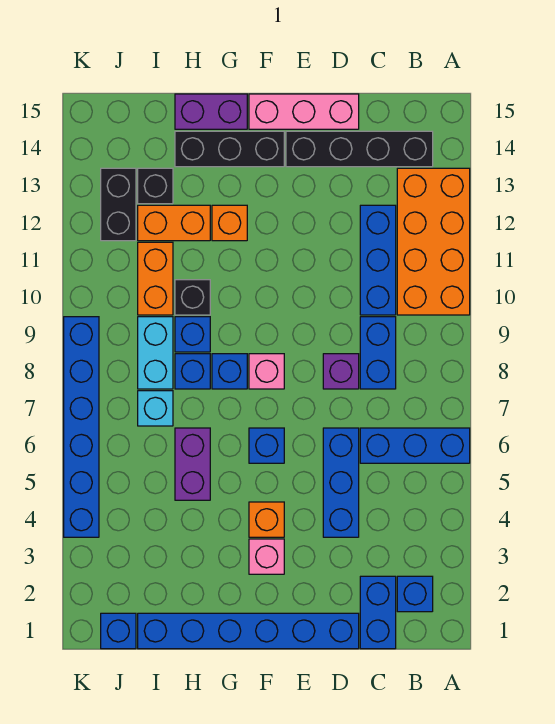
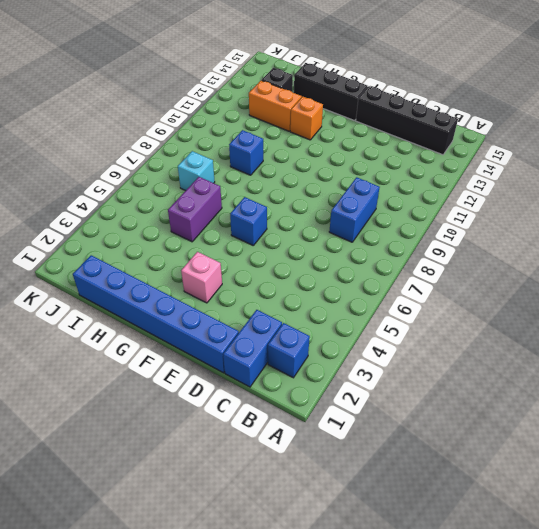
none -> blue 1x3 brick [360,428,470,463]
none -> orange 2x4 brick [397,168,470,315]
none -> blue 1x3 brick [360,205,396,315]
none -> blue 1x3 brick [323,428,359,537]

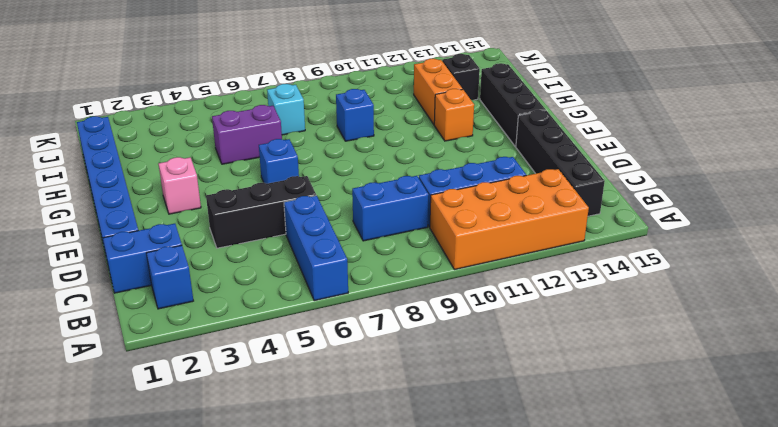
black 1x3 brick [206,176,316,248] -> blue 1x3 brick [323,428,359,537]
none -> purple 1x1 brick [323,354,359,389]
none -> pink 1x3 brick [249,94,359,129]
none -> orange 1x1 brick [249,502,284,537]
none -> pink 1x1 brick [249,354,284,389]

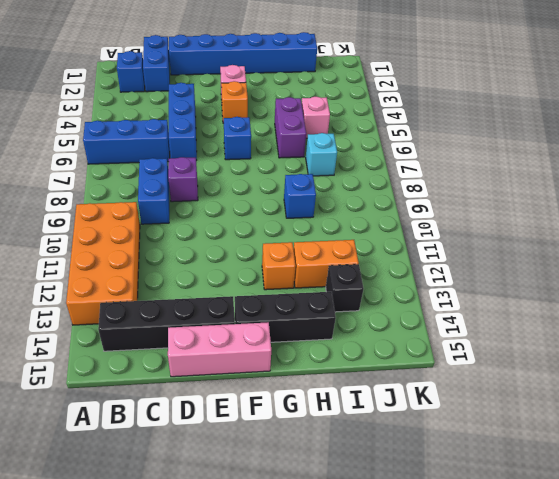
pink 1x1 brick [302,97,330,138] -> pink 1x1 brick moved to [249,354,284,389]
none -> blue 1x3 brick [360,205,396,315]
none -> blue 1x1 brick [212,354,247,389]
none -> purple 1x2 brick [175,94,247,129]
none -> blue 1x1 brick [175,354,210,389]

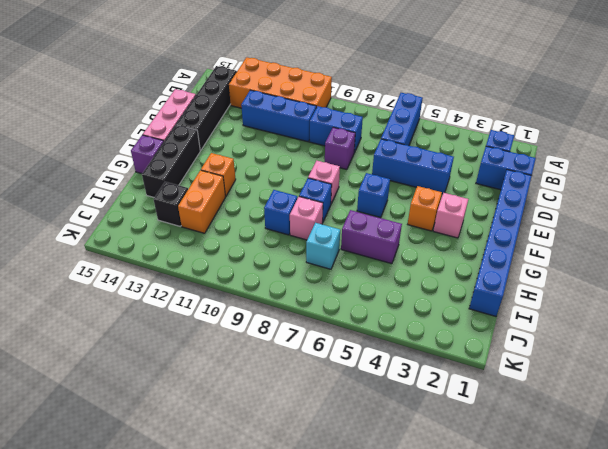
purple 1x1 brick [131,135,164,174] -> purple 1x2 brick [175,94,247,129]
pink 1x1 brick [290,197,323,240] -> blue 1x1 brick [175,354,210,389]
none -> black 1x1 brick [175,280,210,315]
none -> cyan 1x2 brick [138,317,173,389]
none -> orange 1x2 brick [138,242,173,315]
none -> blue 1x1 brick [101,613,136,649]

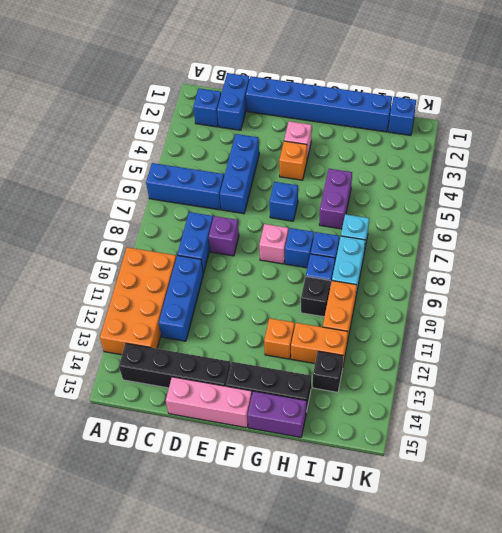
none -> black 1x2 brick [101,168,136,241]
none -> blue 1x6 brick [64,317,99,537]

